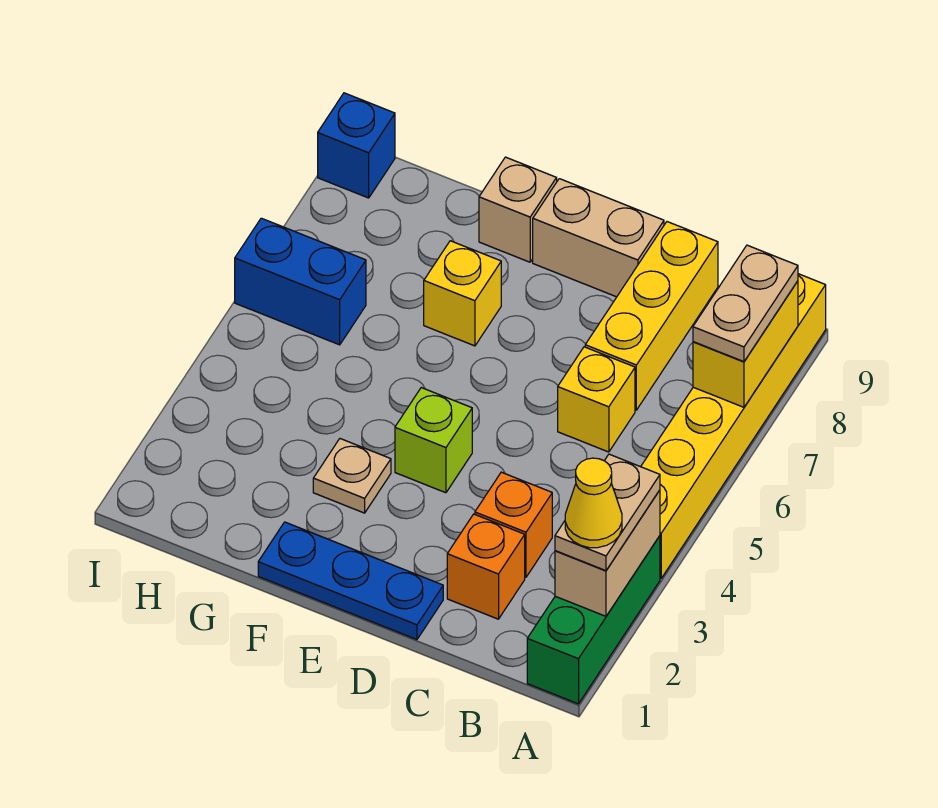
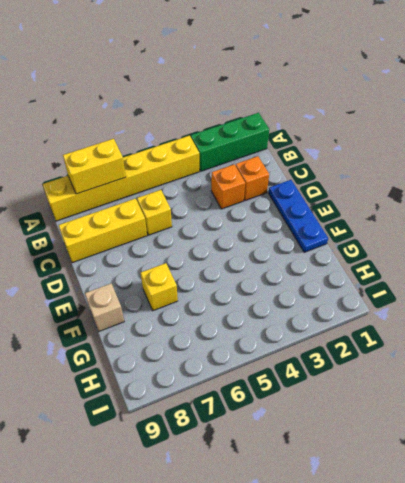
none -> tan 1x2 brick [533,179,664,297]
none -> lime 1x1 brick [395,388,472,493]
none -> tan 1x1 plate [313,439,391,513]

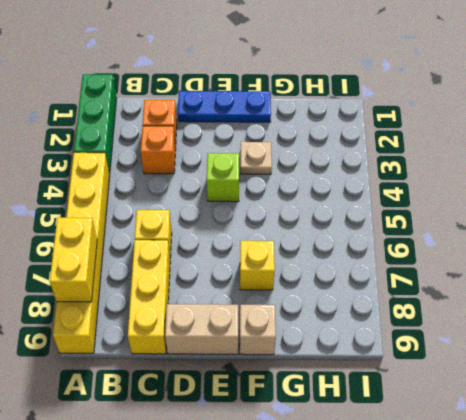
none -> blue 1x2 brick [235,218,366,345]
none -> blue 1x1 brick [318,93,395,198]
none -> tan 1x2 brick [555,490,660,616]

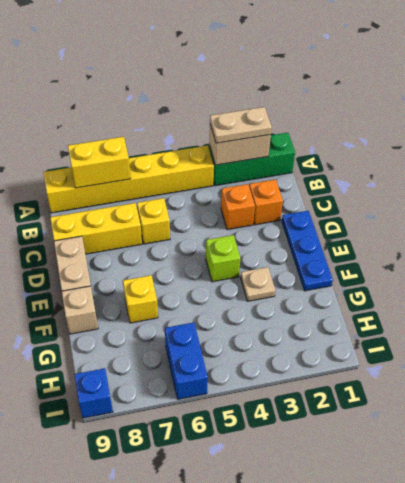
none -> tan 1x2 plate [693,245,798,362]
none -> yellow 1x1 cone [565,458,622,548]

